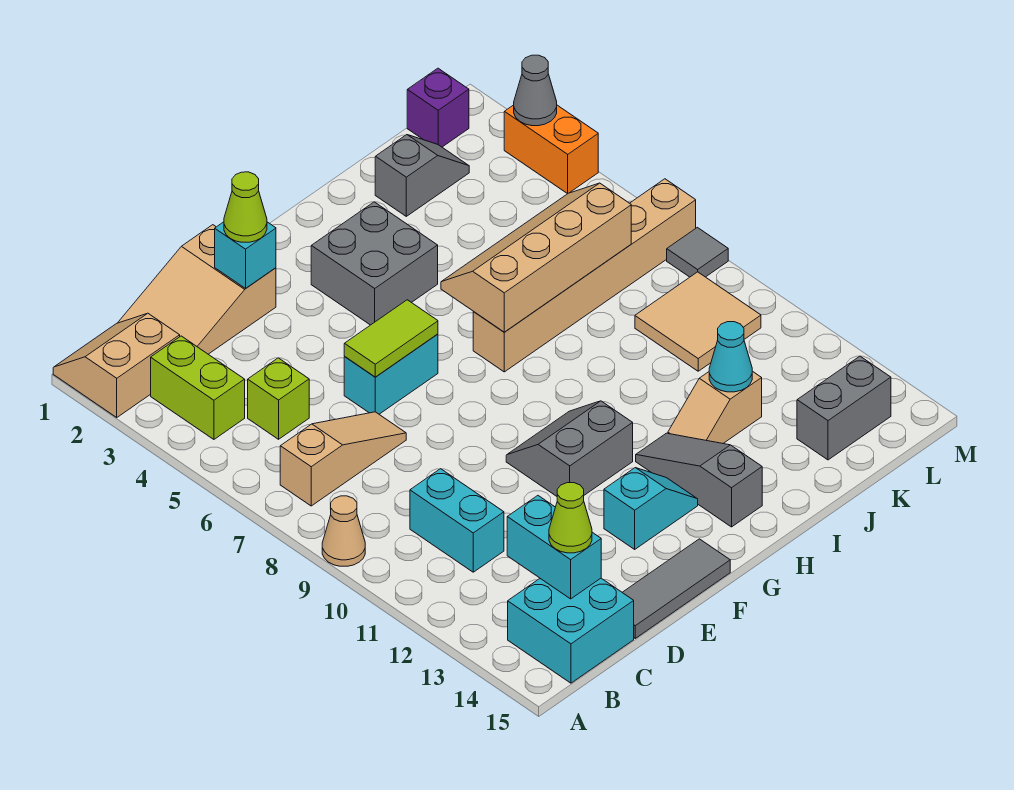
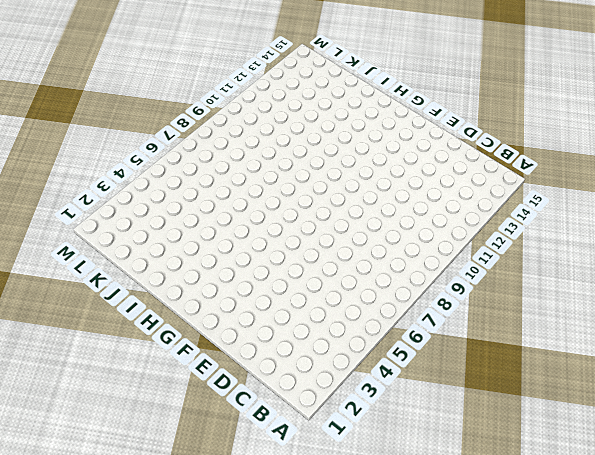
none -> tan 2x2 slope [53,313,180,417]
none -> tan 1x1 cone [322,496,365,566]
none -> lime 1x2 brick [151,336,245,439]
none -> tan 1x3 slope [280,412,406,506]

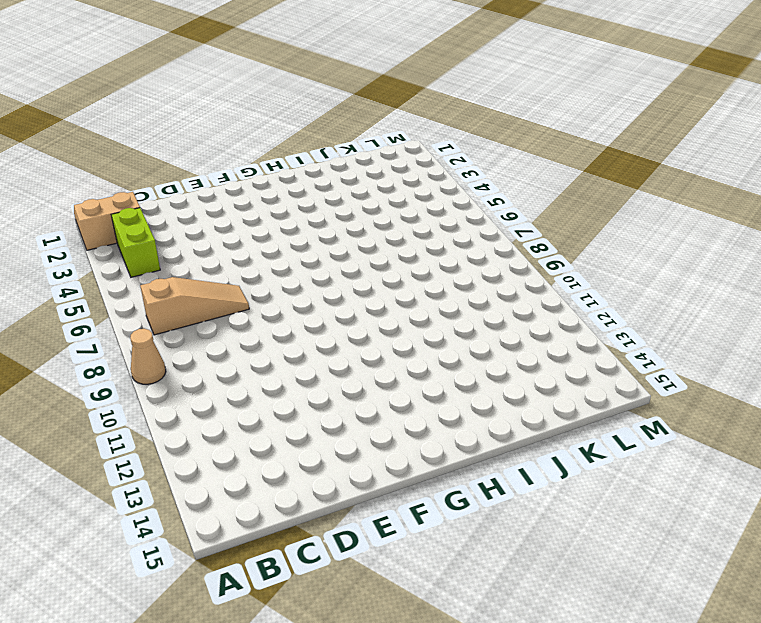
none -> cyan 2x2 brick [508,578,634,683]
none -> tan 2x3 slope [118,225,276,354]
none -> lime 1x1 brick [248,358,309,439]
none -> cyan 1x2 brick [410,469,504,572]

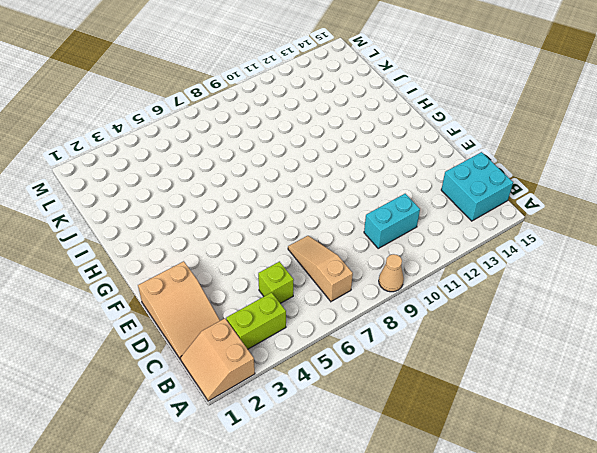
none -> grey 1x3 tile [622,539,730,638]
none -> cyan 1x2 brick [344,334,438,414]
none -> grey 2x2 slope [506,401,633,496]
none -> cyan 1x2 slope [604,468,698,549]

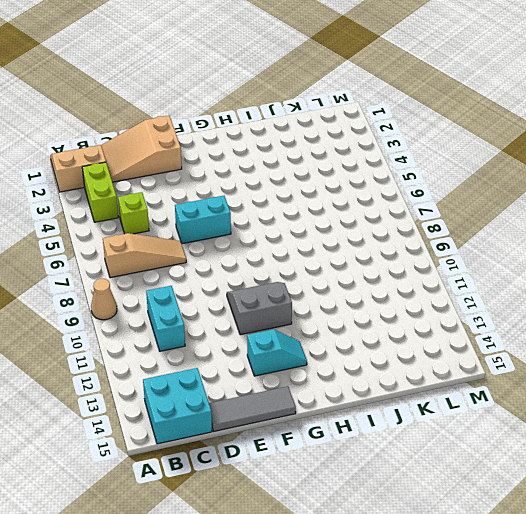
none -> grey 2x2 brick [311,202,438,325]
none -> tan 1x6 brick [473,179,696,372]
none -> grey 1x3 slope [636,433,762,527]
none -> tan 1x2 slope [668,371,762,443]

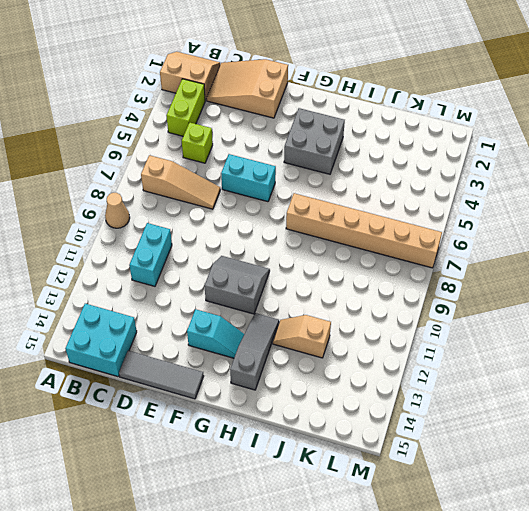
none -> grey 1x2 slope [375,135,469,216]
none -> tan 2x2 tile [635,272,761,371]
none -> grey 1x2 brick [797,356,891,460]
none -> purple 1x1 brick [407,68,469,147]

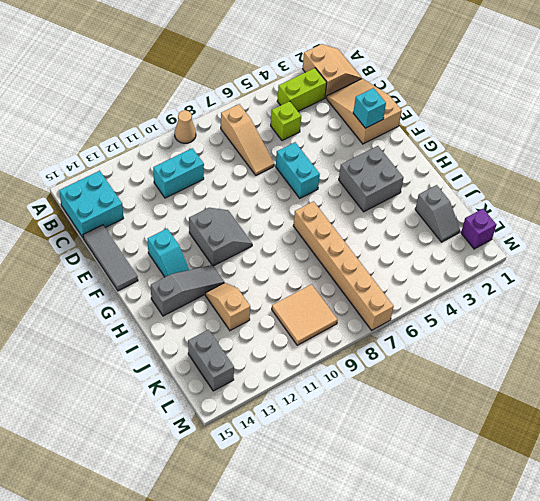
none -> orange 1x2 brick [504,105,598,194]
none -> grey 1x1 tile [667,227,728,277]
none -> cyan 1x2 brick [507,496,601,599]
none -> lime 1x2 tile [344,300,438,377]

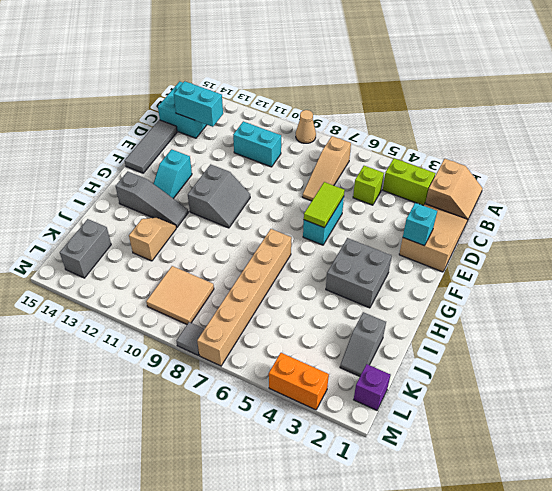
none -> tan 2x4 slope [441,183,631,332]
none -> cyan 1x1 cone [709,322,752,392]
none -> grey 1x1 cone [514,55,557,126]
none -> lime 1x1 cone [549,483,592,553]

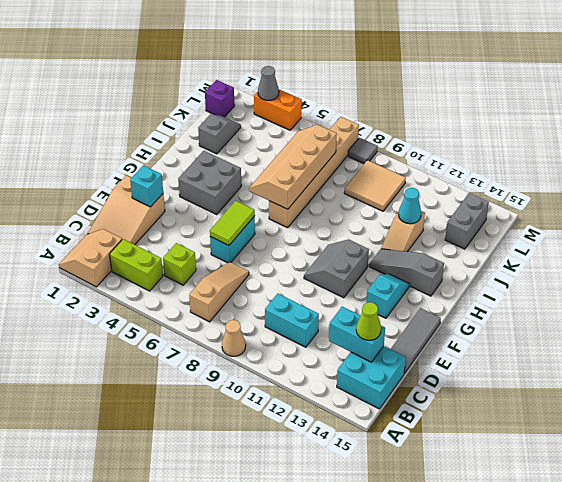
none -> lime 1x1 cone [224,172,267,242]

